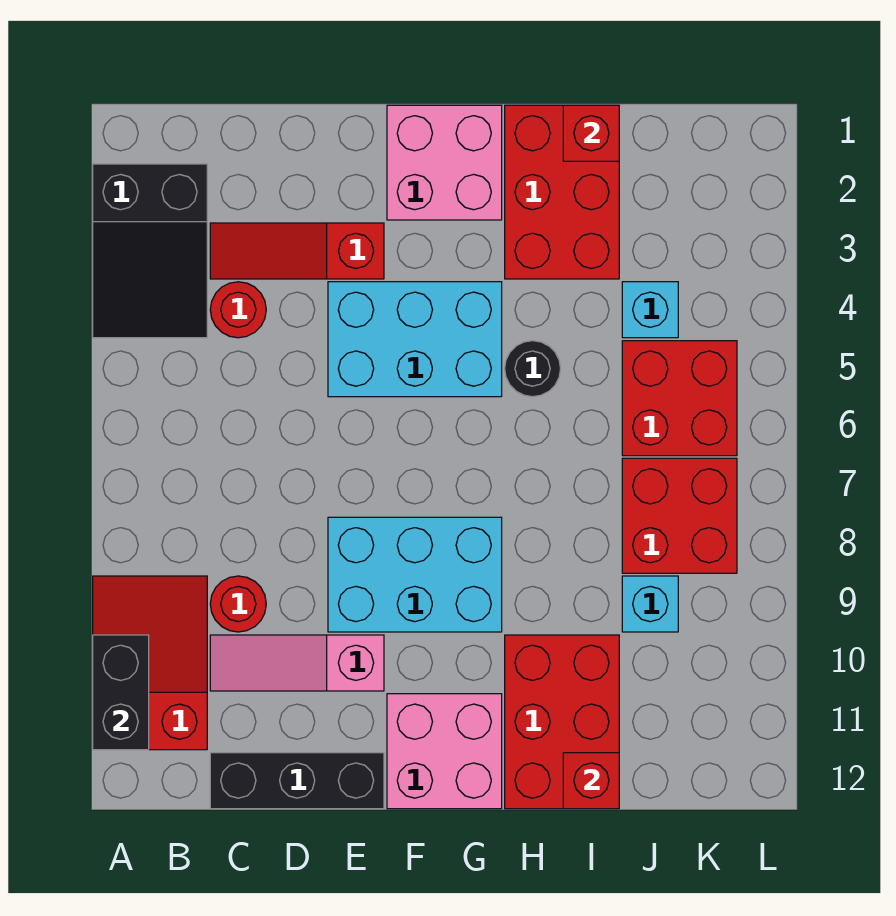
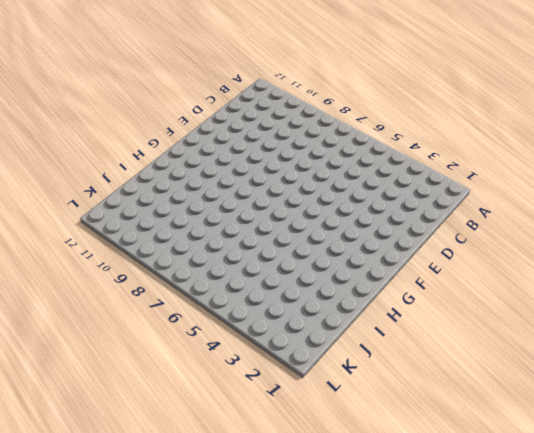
none -> black 2x3 slope [93,164,207,338]
none -> red 2x3 slope [93,576,207,750]
none -> red 1x3 slope [210,223,384,279]

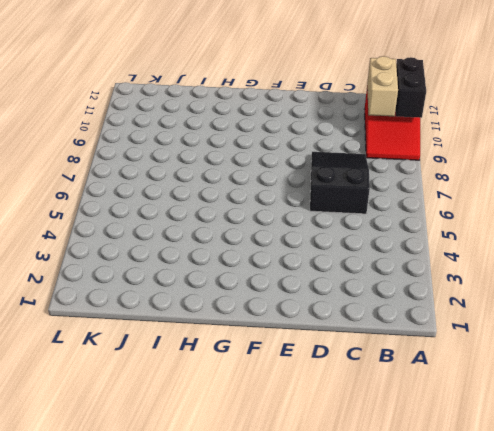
tan 1x2 brick [367,56,398,116] -> none
black 2x3 slope [310,152,370,214] -> black 2x3 slope moved to [93,164,207,338]
none -> red 1x3 slope [210,223,384,279]
none -> red 1x1 round brick [210,282,266,338]
none -> red 1x1 round brick [210,576,266,632]

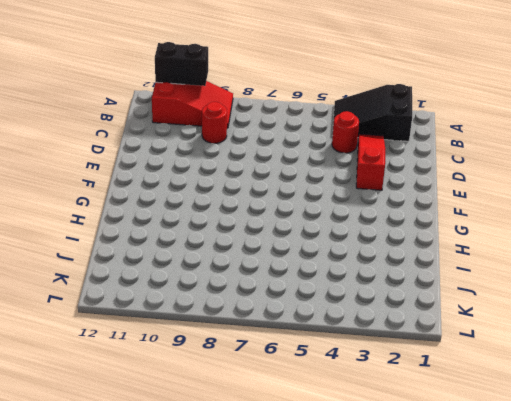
none -> pink 1x3 slope [210,635,384,691]
none -> black 1x3 brick [210,753,384,809]
none -> cyan 2x3 brick [328,282,502,397]

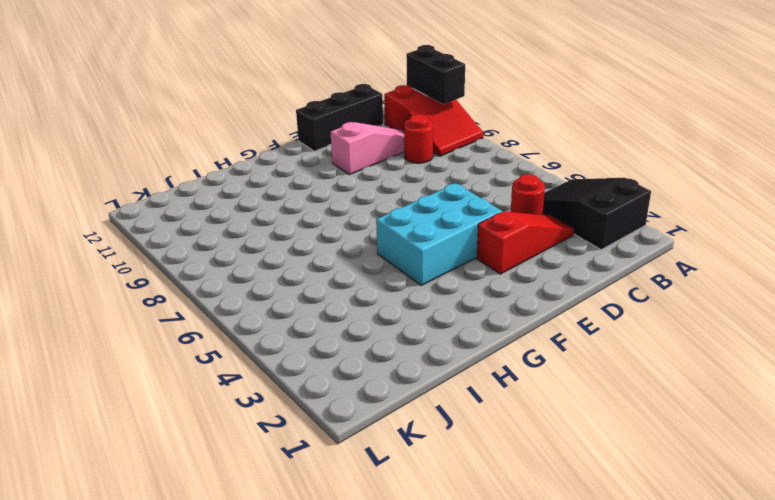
none -> cyan 2x3 brick [328,517,502,632]
none -> pink 2x2 brick [387,105,502,220]
none -> pink 2x2 brick [387,694,502,809]

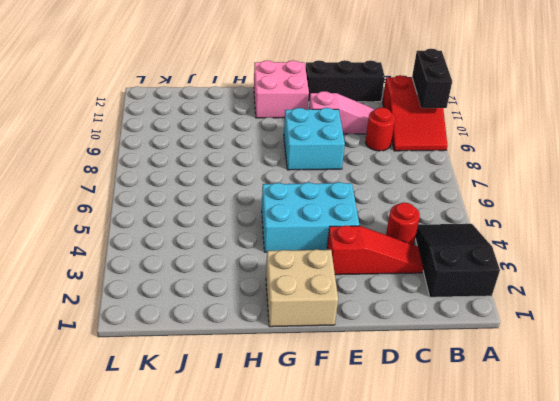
cyan 2x2 brick [284,108,345,170] -> cyan 2x3 brick [328,517,502,632]
tan 2x2 brick [266,249,338,327] -> pink 2x2 brick [387,105,502,220]
none -> red 2x3 brick [505,105,619,279]
none -> black 1x1 round brick [505,341,561,397]
none -> red 2x3 brick [505,635,619,809]

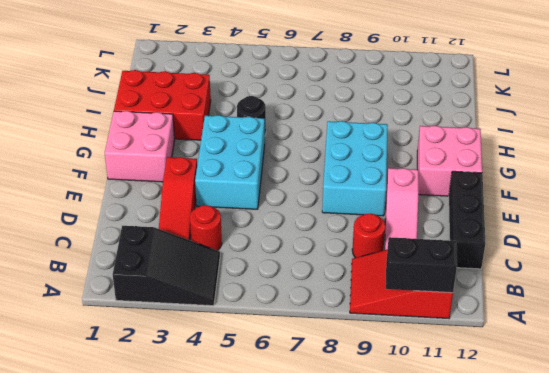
none -> red 2x3 brick [505,635,619,809]
none -> cyan 1x1 brick [622,282,678,338]
none -> red 2x2 brick [622,341,737,456]

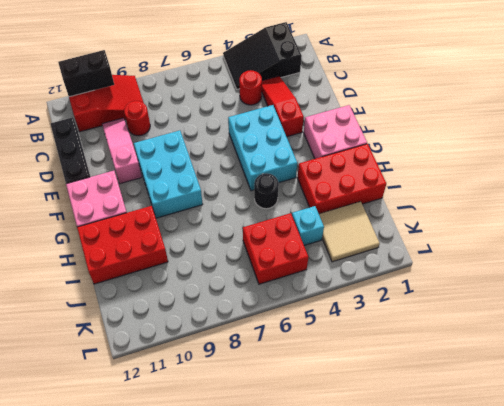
tan 2x2 tile [319,202,380,262] -> none
none -> red 2x2 brick [622,458,737,573]
none -> cyan 1x1 brick [622,576,678,632]
none -> red 1x1 brick [563,105,619,161]

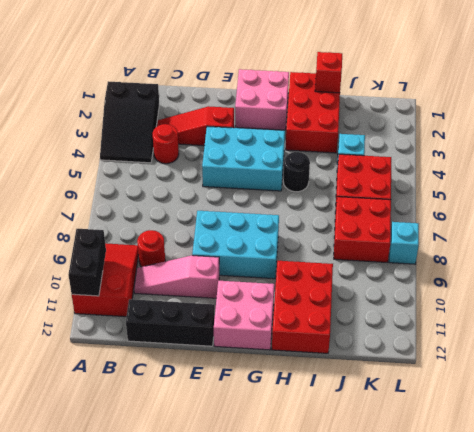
cyan 1x1 brick [389,222,419,264] -> cyan 1x1 brick moved to [622,576,678,632]
none -> red 1x1 brick [563,753,619,809]

